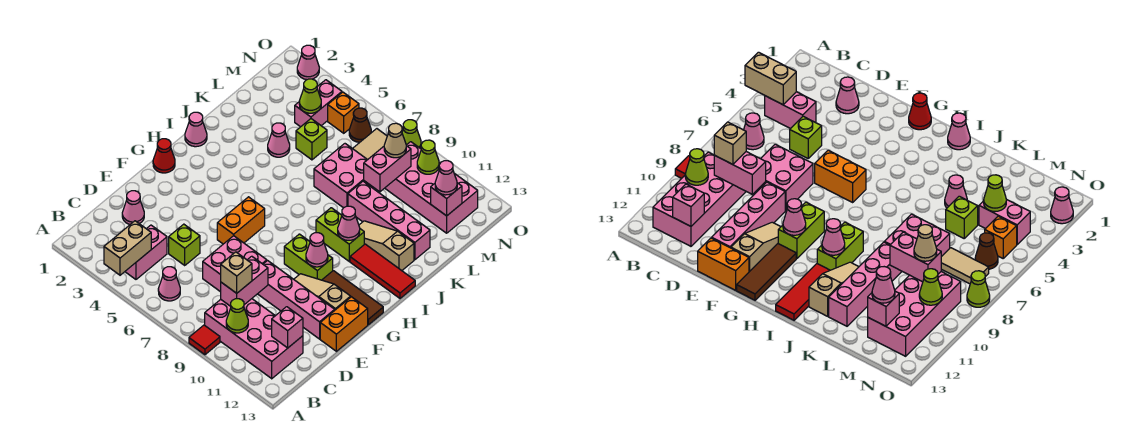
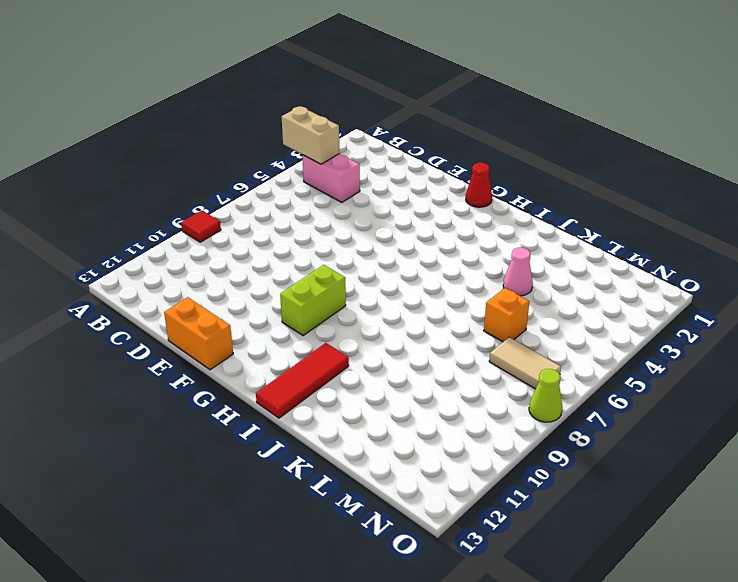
orange 1x1 brick [484,288,530,342] -> orange 1x1 brick moved to [328,92,359,133]
none -> pink 1x1 cone [158,267,180,301]
none -> pink 2x4 brick [205,299,303,379]
none -> pink 1x1 cone [122,191,144,224]
none -> lime 1x1 brick [169,224,200,265]

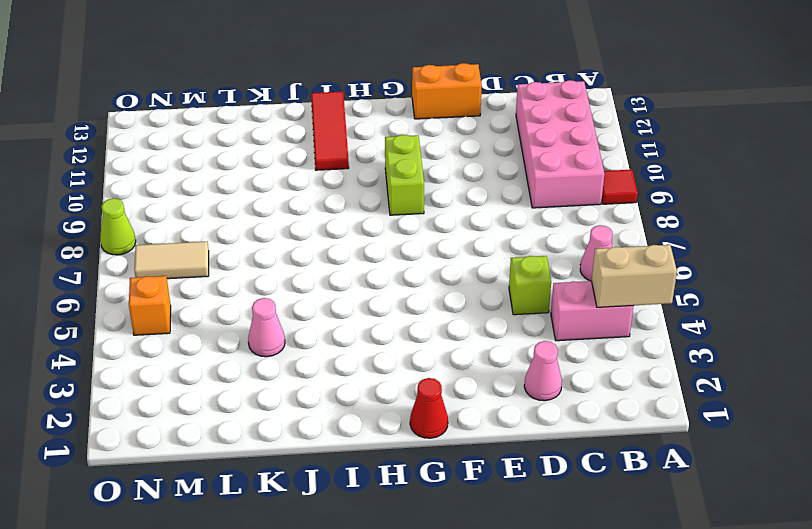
none -> pink 2x2 brick [203,236,267,292]
none -> pink 1x4 brick [258,261,335,339]
none -> orange 1x2 brick [217,197,265,244]
none -> tan 1x3 slope [294,274,351,310]

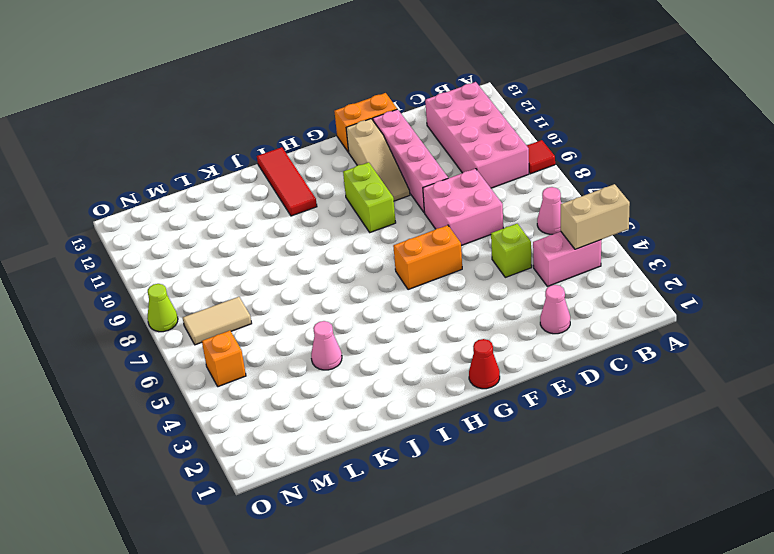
none -> brown 1x3 tile [322,271,383,325]
none -> pink 1x1 cone [185,112,207,147]
none -> lime 1x2 brick [316,208,364,261]
none -> tan 1x3 slope [359,221,414,271]

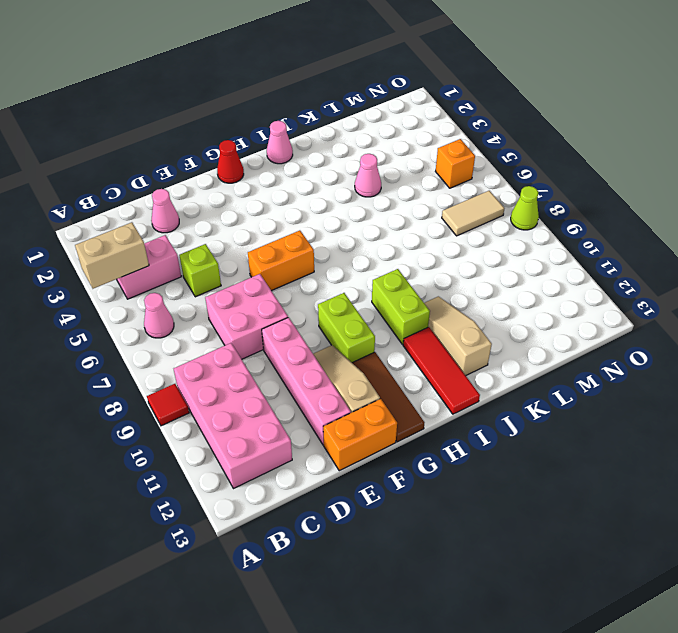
none -> pink 2x2 brick [314,144,374,208]
none -> pink 1x4 brick [348,181,430,260]
none -> lime 1x1 brick [296,119,327,160]
none -> pink 1x2 brick [295,80,342,127]

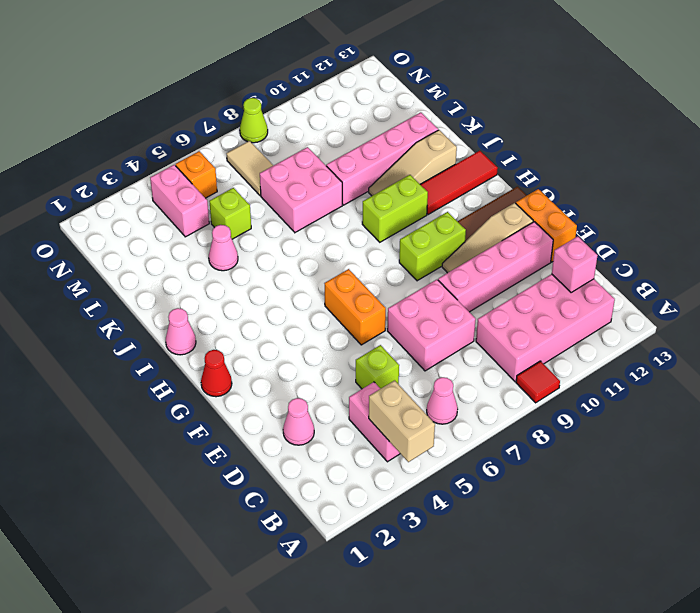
none -> pink 2x4 brick [385,142,478,233]
none -> brown 1x1 cone [349,108,371,142]
none -> pink 1x1 cone [297,45,319,80]
none -> lime 1x1 cone [226,299,248,333]

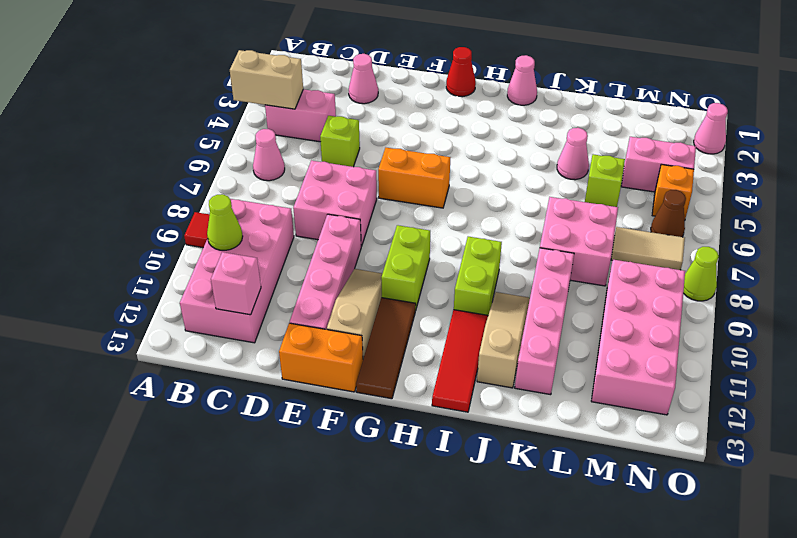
none -> pink 1x2 brick [221,256,268,306]
none -> pink 1x1 cone [306,233,328,267]
none -> pink 1x1 cone [338,206,360,240]
none -> pink 1x2 brick [364,146,411,192]

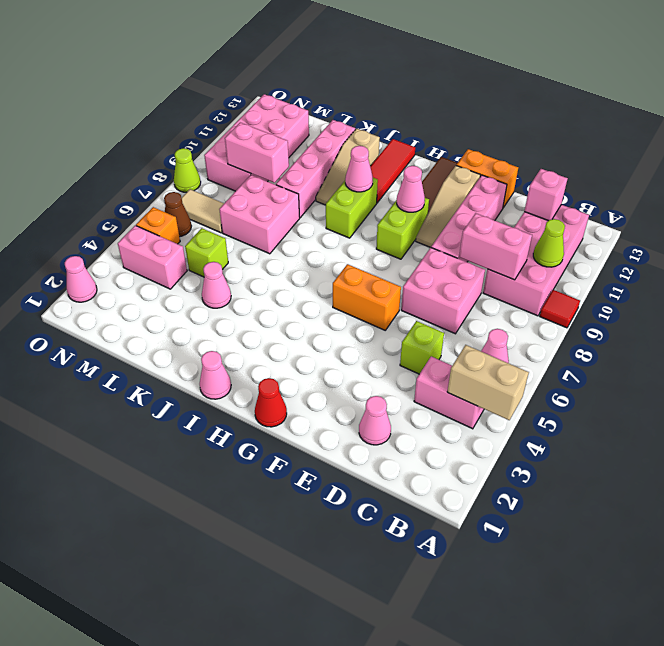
none -> lime 1x1 cone [299,79,321,113]
none -> pink 1x1 brick [431,183,462,216]
none -> lime 1x1 cone [417,140,439,174]
none -> tan 1x1 brick [221,252,252,293]

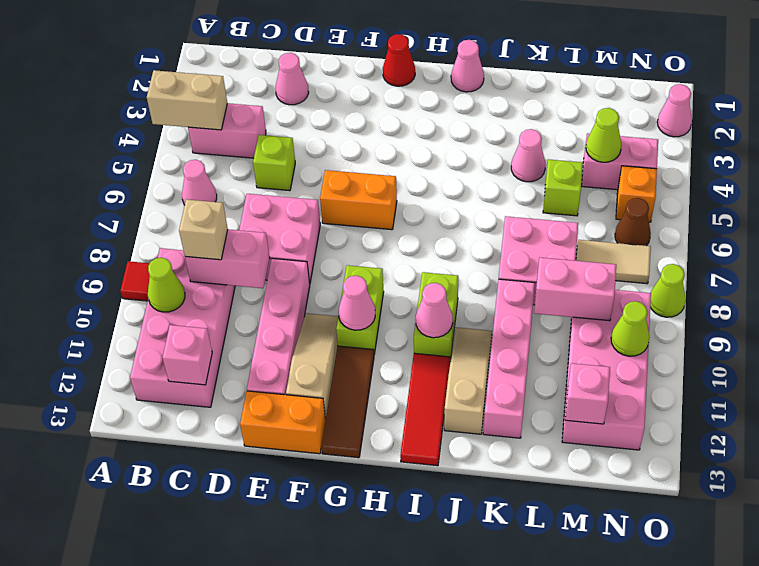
none -> tan 1x1 cone [384,123,406,158]
none -> pink 1x1 cone [435,161,457,195]

